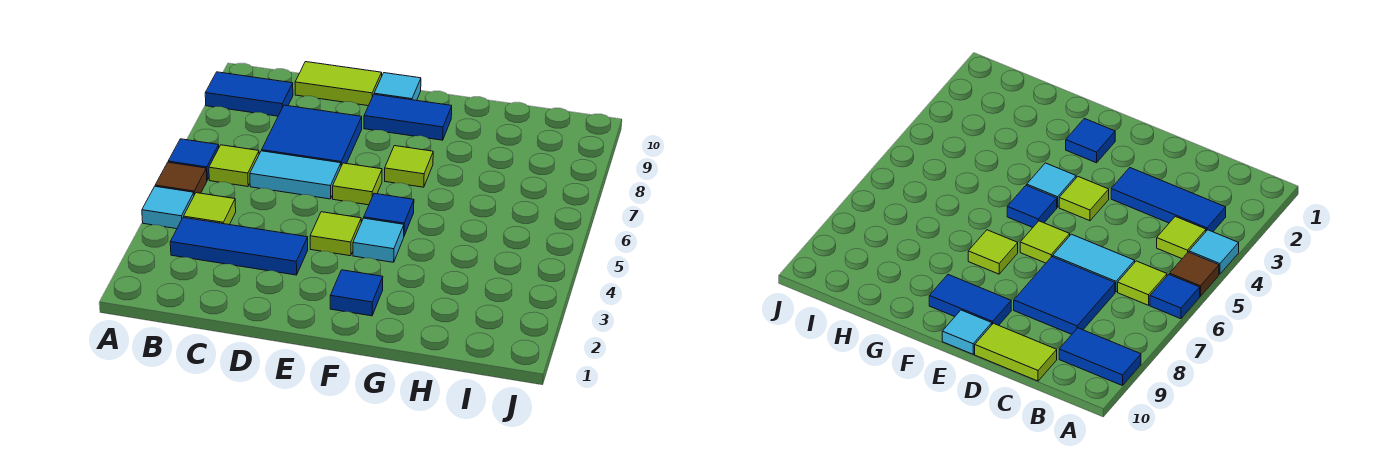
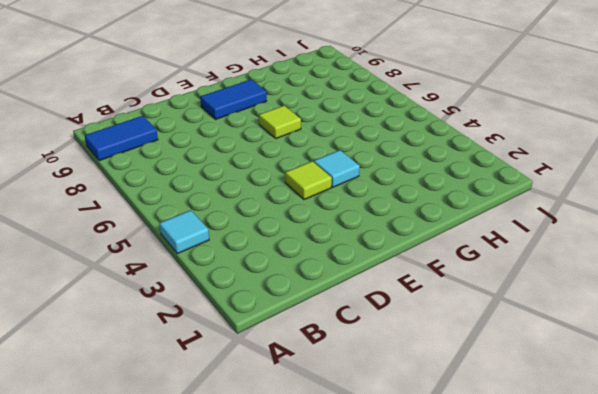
none -> brown 1x1 tile [155,162,207,195]
none -> blue 1x1 tile [168,139,219,180]
none -> blue 1x3 tile [170,217,308,275]

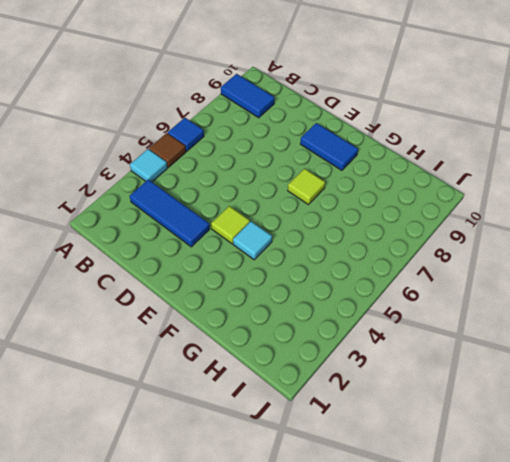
none -> lime 1x1 tile [184,193,236,225]
none -> lime 1x1 tile [209,145,259,187]
none -> cyan 1x2 tile [250,151,341,199]

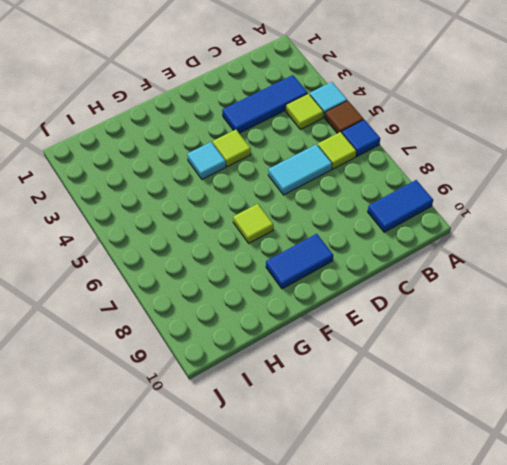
none -> blue 2x2 tile [262,105,362,166]
none -> lime 1x2 tile [295,62,382,106]
none -> lime 1x1 tile [333,163,382,205]

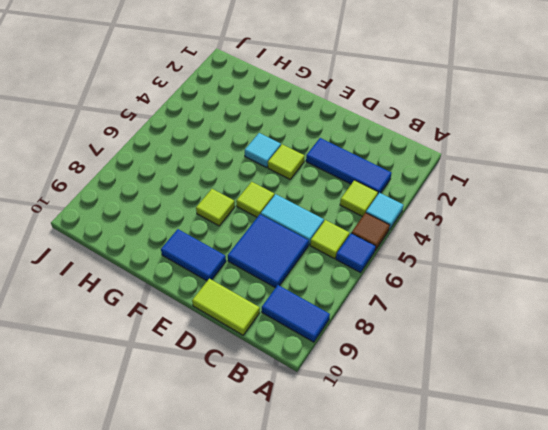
none -> cyan 1x1 tile [374,73,421,100]
none -> blue 1x1 tile [330,270,383,316]
none -> blue 1x1 tile [364,193,414,236]

